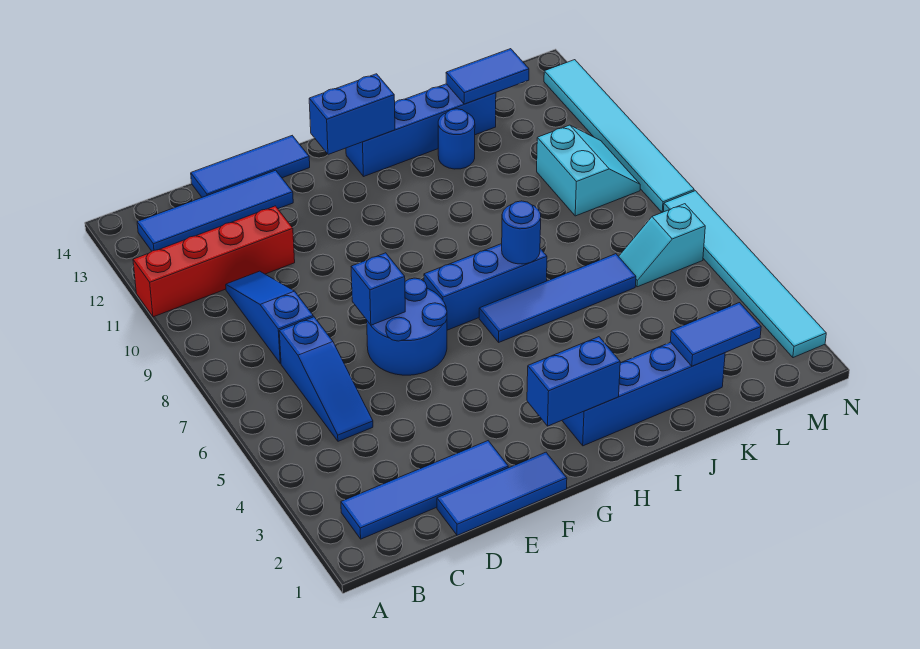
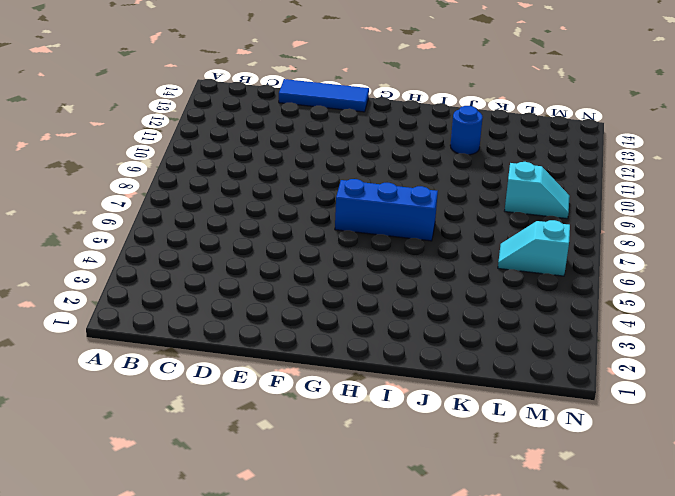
cyan 1x2 slope [505,162,570,219] -> cyan 2x2 slope [537,125,640,216]
none -> red 1x4 brick [133,206,295,317]
none -> blue 1x4 tile [341,441,508,539]
none -> blue 1x4 tile [137,170,293,251]

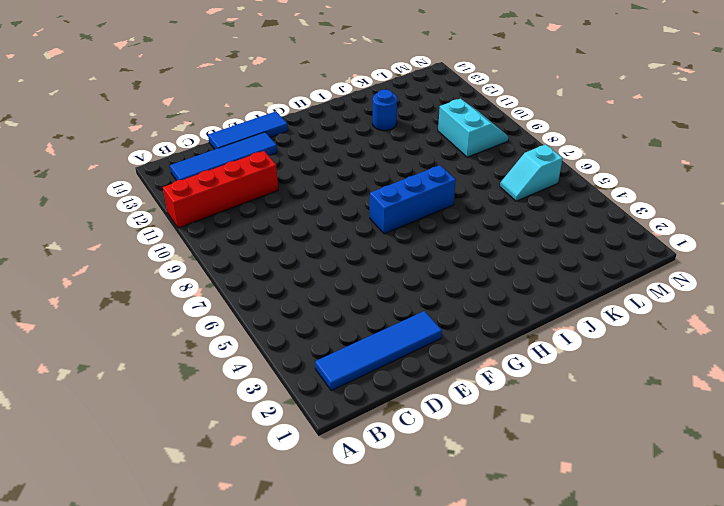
none -> blue 1x3 slope [279,317,373,441]
none -> blue 1x3 slope [226,271,313,363]
none -> blue 1x3 tile [437,452,567,535]

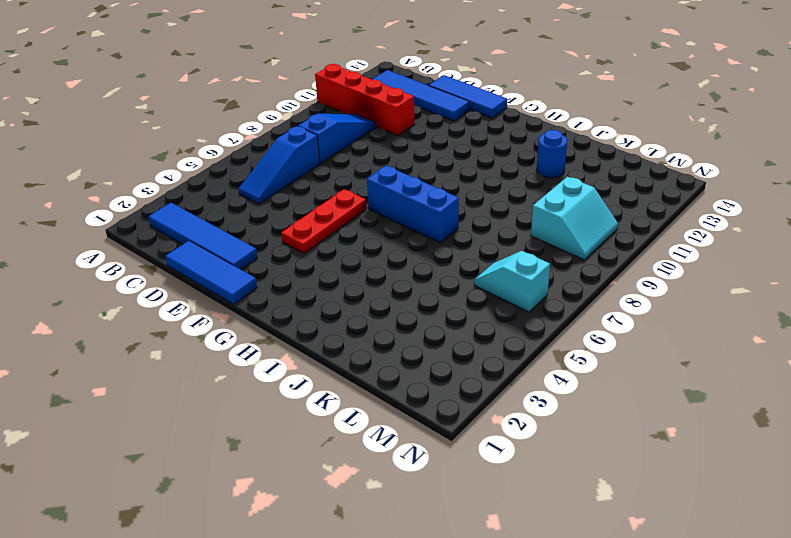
red 1x3 plate [281,189,366,253] -> blue 2x2 round brick [367,278,447,375]
none -> blue 1x4 brick [562,342,725,446]
none -> blue 1x4 tile [479,254,636,342]
none -> blue 1x4 brick [346,84,496,176]

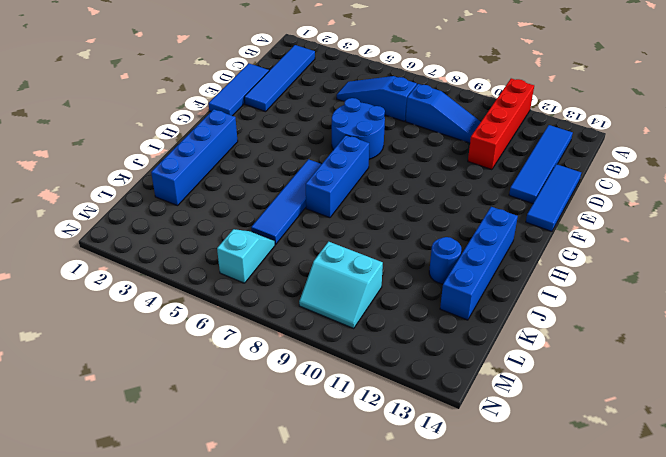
none -> cyan 1x6 tile [663,191,826,358]
none -> cyan 1x6 tile [544,60,694,212]
none -> blue 1x1 brick [351,253,405,325]

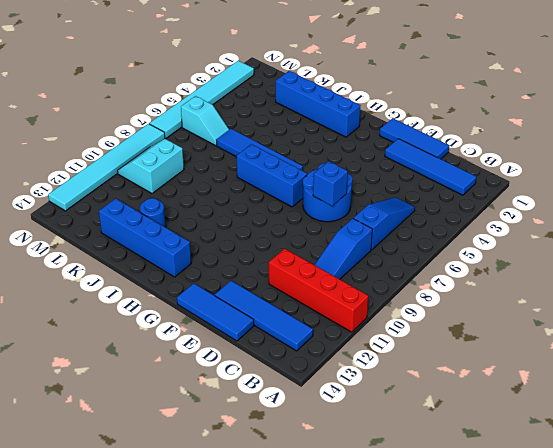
none -> blue 1x2 brick [527,337,620,426]
none -> blue 1x2 brick [309,74,395,155]
none -> blue 1x1 round brick [502,201,541,264]

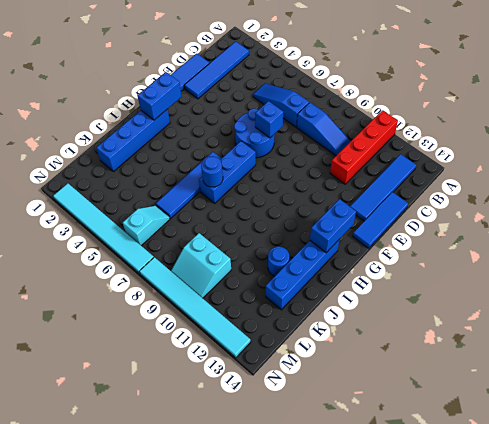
none -> blue 1x2 tile [670,303,761,366]
none -> blue 1x2 tile [446,49,529,104]

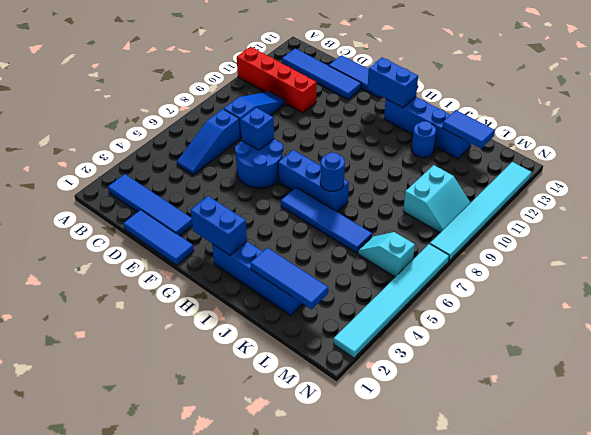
blue 1x3 tile [250,248,328,309] -> blue 1x2 tile [670,303,761,366]

